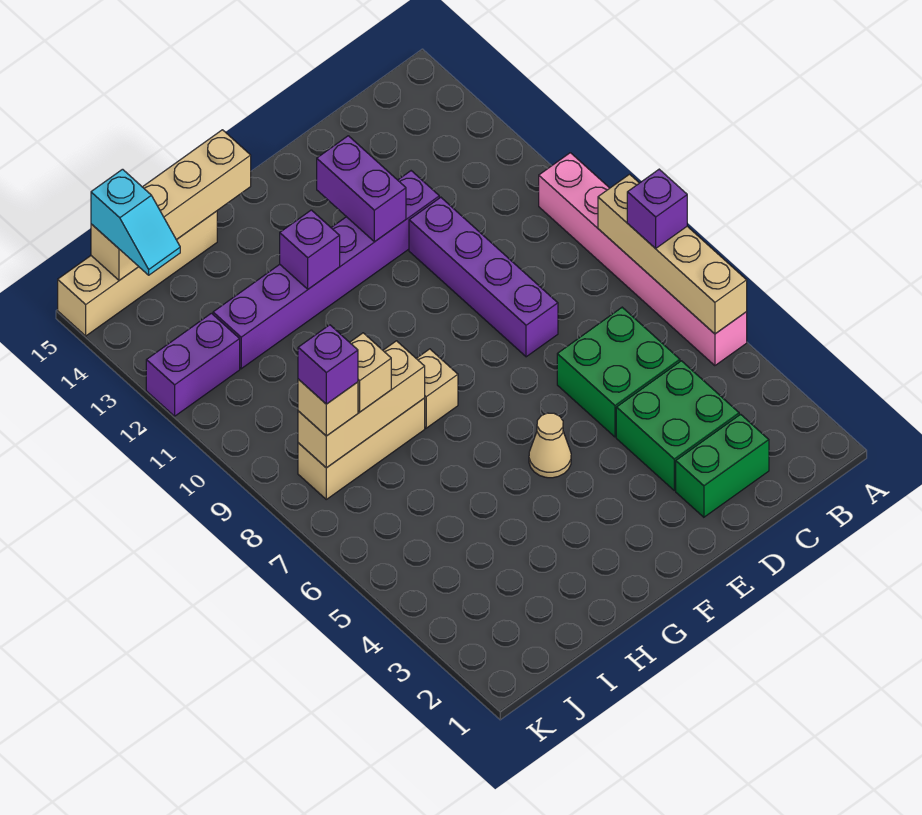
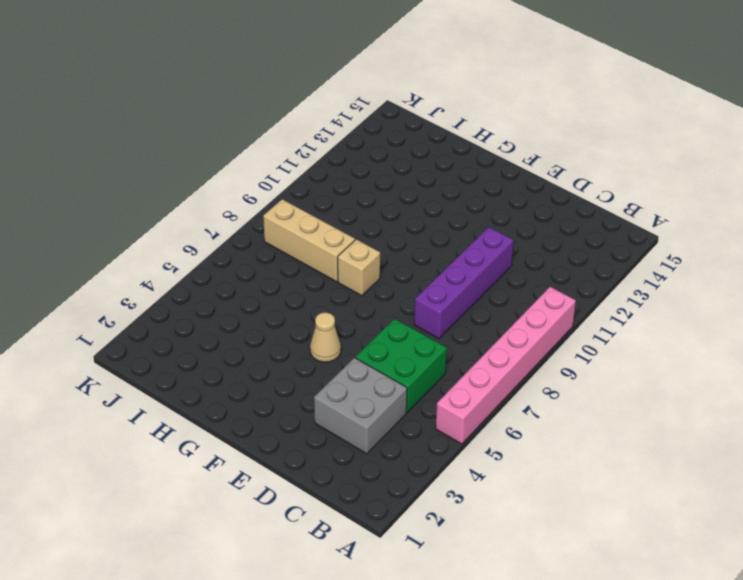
grey 2x2 brick [314,358,407,454] -> green 2x2 brick [616,361,739,490]
none -> green 1x2 brick [676,414,769,517]
none -> purple 1x6 brick [213,171,439,369]
none -> tan 1x4 brick [58,211,217,336]

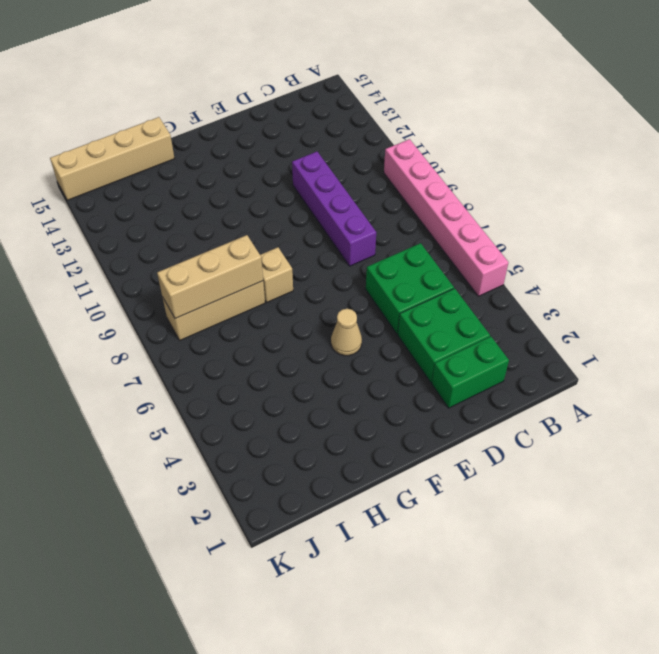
none -> purple 1x6 brick [213,171,439,369]
none -> purple 1x2 brick [146,313,240,416]
none -> tan 1x4 brick [598,174,747,334]

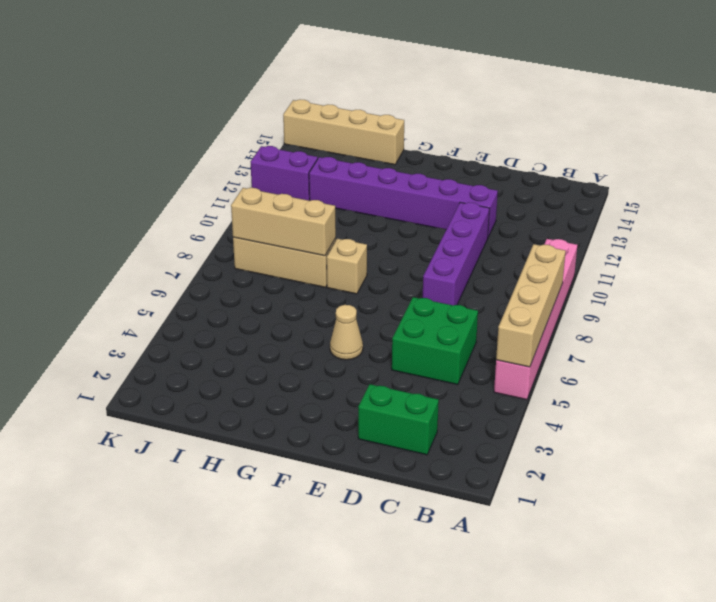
none -> green 2x2 brick [616,361,739,490]
none -> purple 1x2 brick [317,136,406,242]
none -> purple 1x1 brick [280,210,340,289]

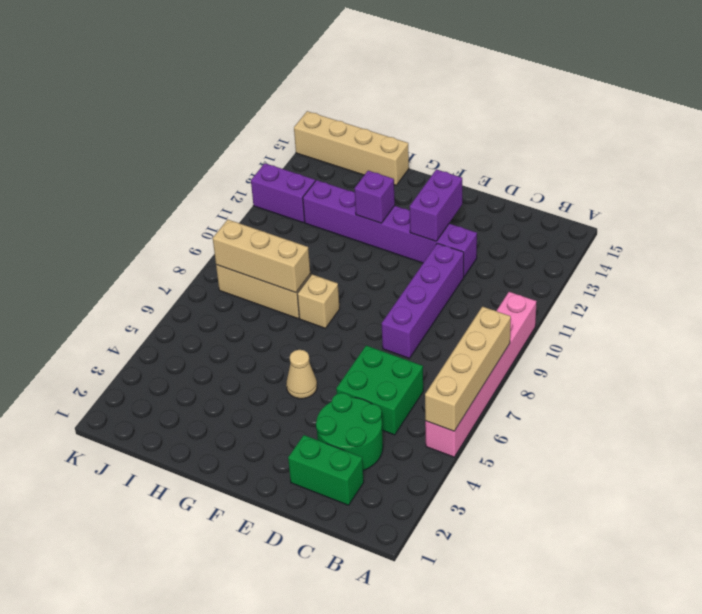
green 2x2 round brick [316,393,383,470] -> green 2x2 brick [616,361,739,490]
none -> tan 1x4 brick [91,130,251,280]
none -> purple 1x1 brick [627,169,687,249]
none -> tan 1x1 brick [350,333,391,412]

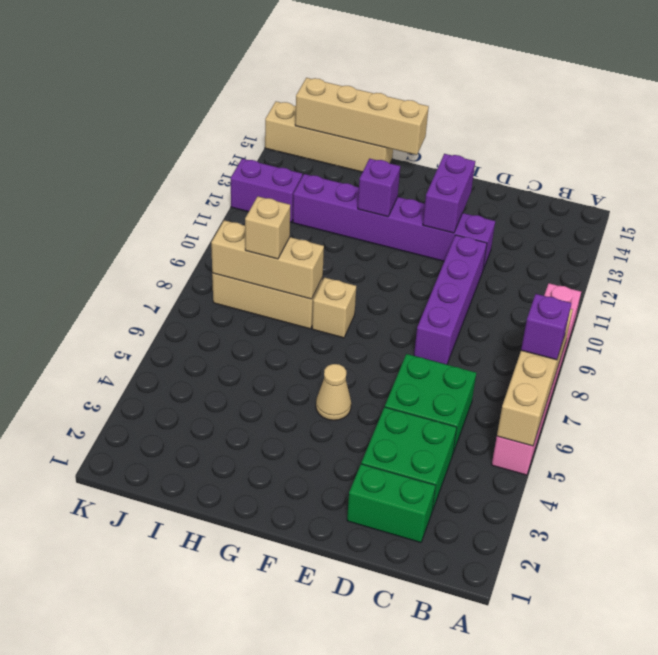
none -> tan 1x1 brick [298,379,358,436]
none -> cyan 1x2 slope [91,169,180,275]
none -> purple 1x1 brick [298,325,358,404]

